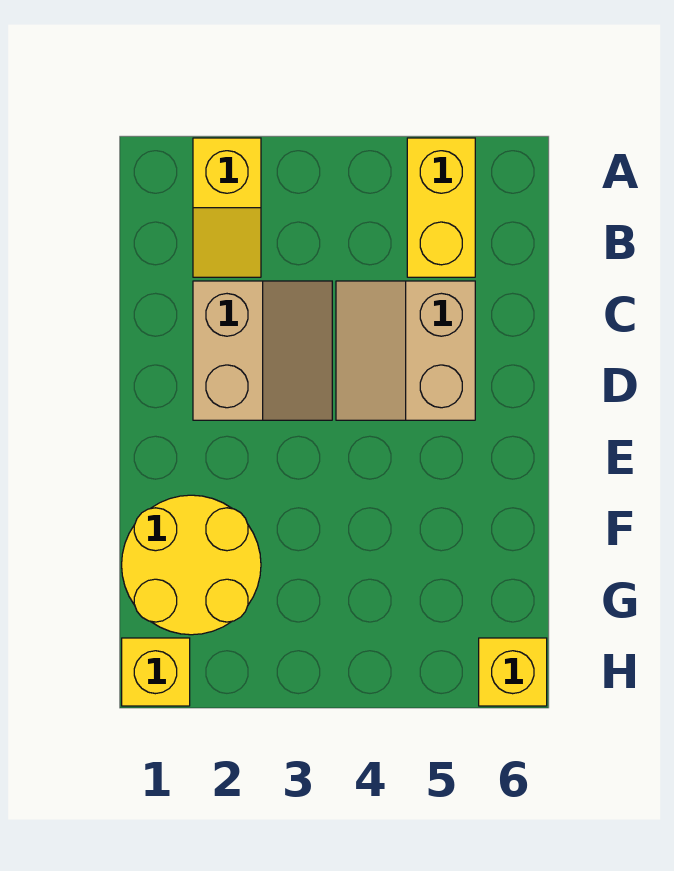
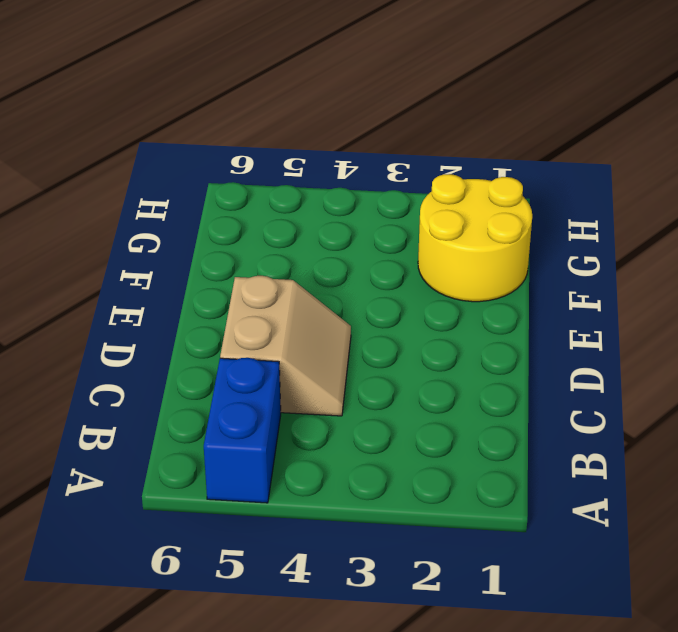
blue 1x2 brick [204,358,281,503] -> yellow 1x2 brick [407,138,475,277]
none -> yellow 1x2 slope [193,138,261,277]
none -> tan 2x2 slope [193,281,332,420]

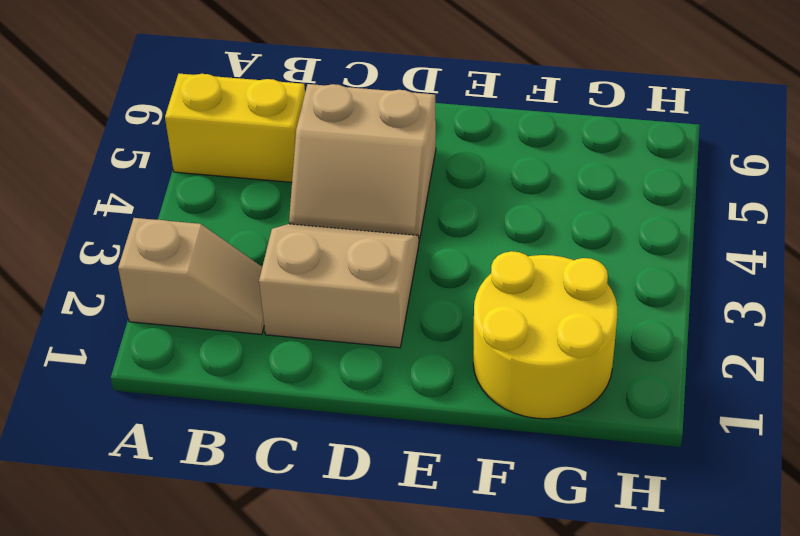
tan 1x2 slope [118,218,264,334] -> yellow 1x2 slope [193,138,261,277]
none -> yellow 1x1 brick [122,638,190,706]
none -> yellow 1x1 brick [479,638,547,706]

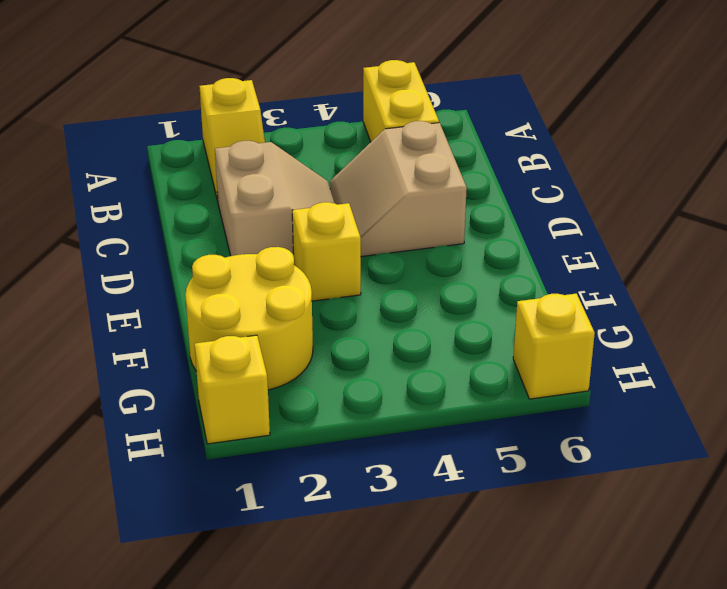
yellow 1x1 brick [292,202,361,301] -> none

